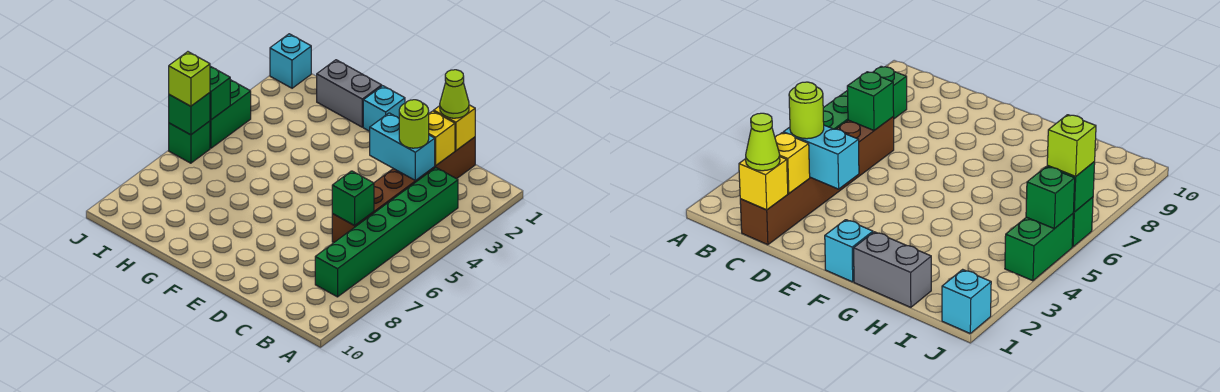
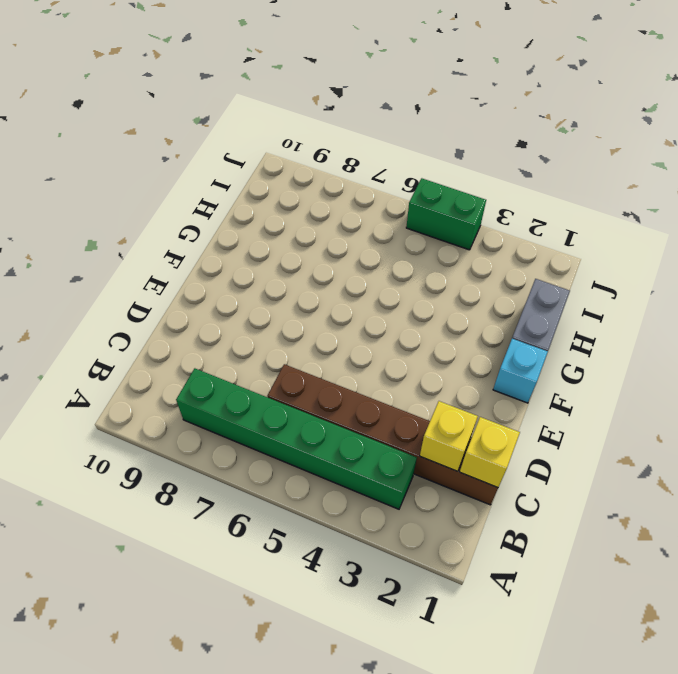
none -> cyan 1x1 brick [270,34,311,88]
none -> green 1x1 brick [169,121,210,163]
none -> cyan 1x2 brick [370,113,435,181]

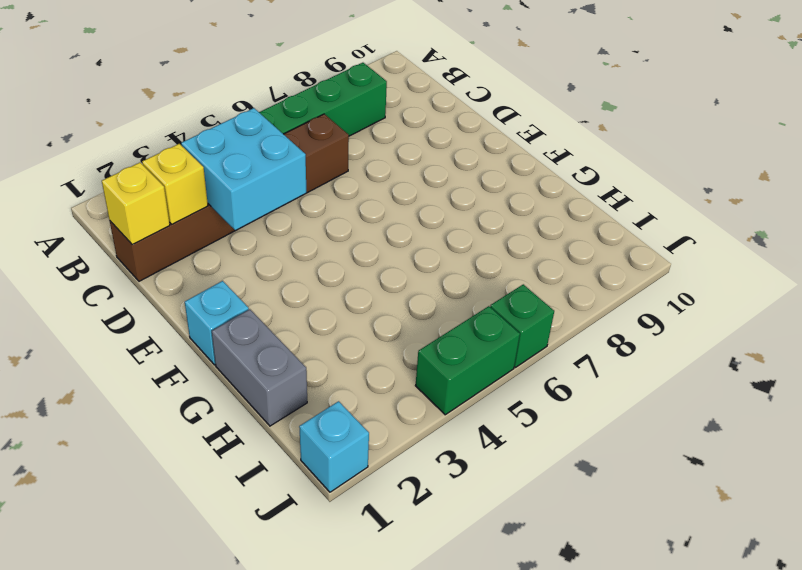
cyan 2x2 brick [181,108,306,230] -> cyan 1x2 brick [370,113,435,181]
none -> green 1x1 brick [332,171,374,226]
none -> green 1x1 brick [210,66,230,120]
none -> green 1x1 brick [169,93,210,135]

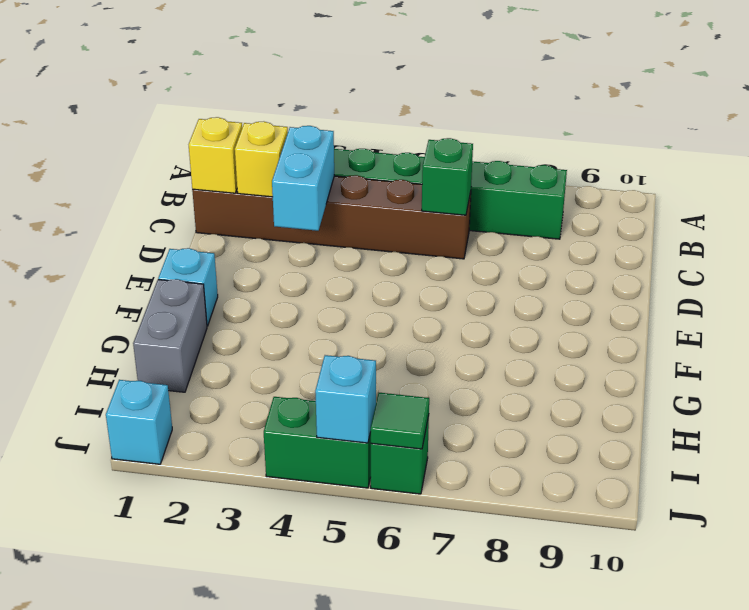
cyan 1x1 brick [315,355,376,443] -> green 1x1 brick [210,66,230,120]
green 1x1 tile [370,393,429,449] -> green 1x1 brick [169,93,210,135]
none -> lime 1x1 cone [440,70,469,118]
none -> lime 1x1 round brick [399,100,429,148]
none -> lime 1x1 brick [169,52,210,106]

